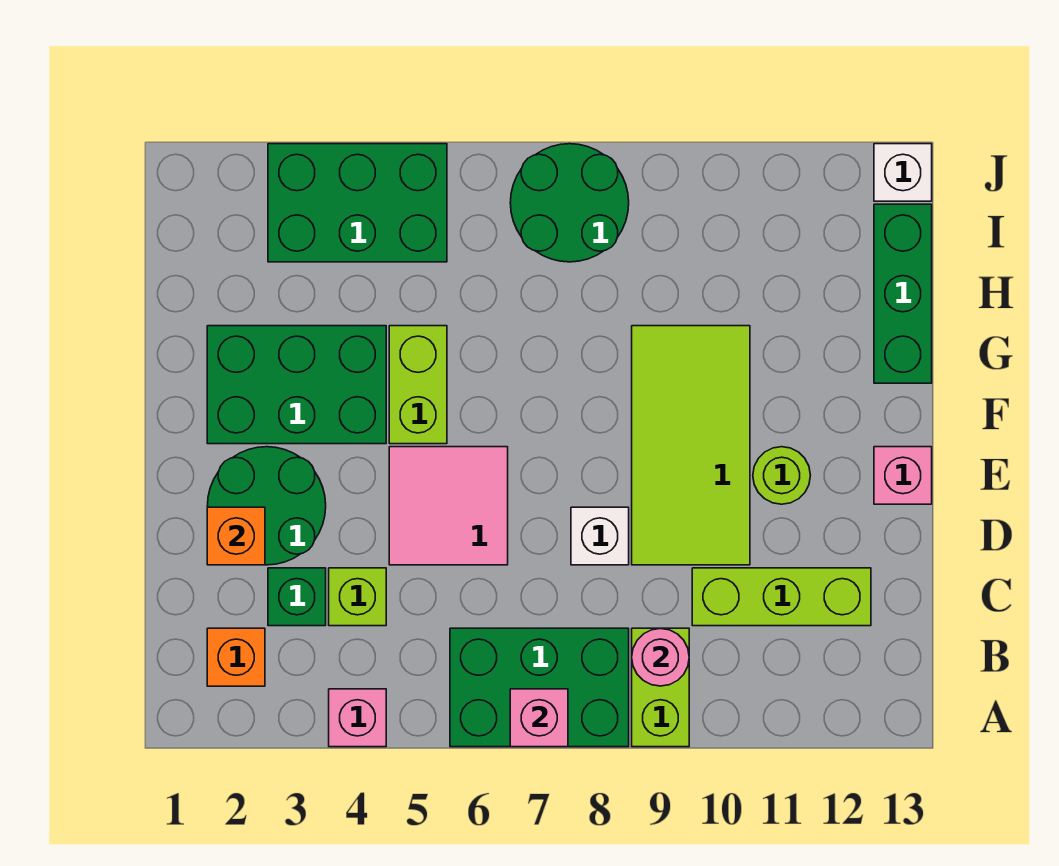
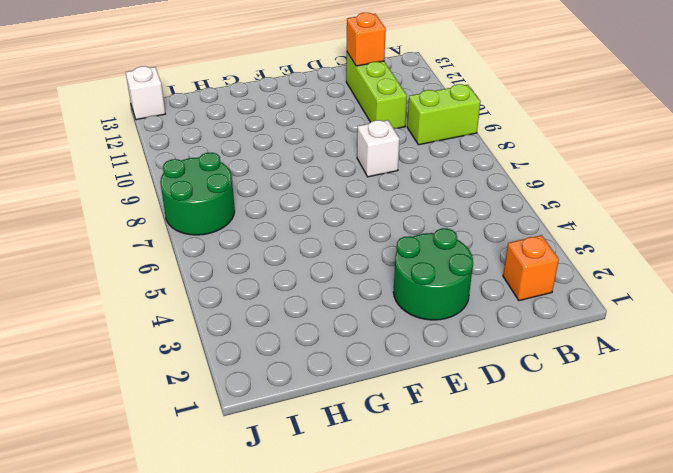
orange 1x1 brick [347,13,386,66] -> orange 1x1 brick moved to [207,507,265,565]
none -> pink 1x1 brick [329,689,386,747]
none -> green 2x3 brick [450,628,629,747]
none -> green 1x1 brick [268,568,326,626]

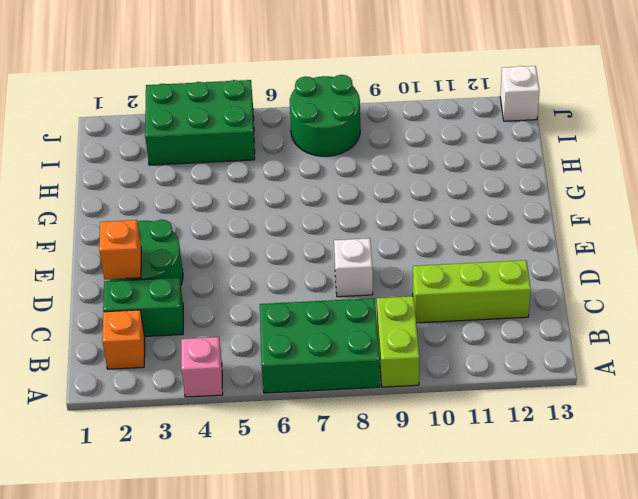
green 1x2 brick [103,278,183,336] -> green 1x1 brick [268,568,326,626]
none -> lime 1x1 brick [329,568,386,626]
none -> pink 2x2 tile [389,447,508,565]
none -> lime 2x4 tile [632,326,750,565]

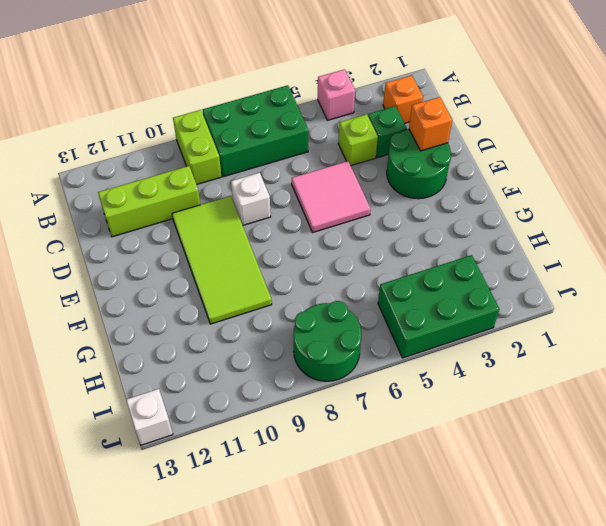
none -> lime 1x1 round brick [753,447,810,504]
none -> pink 1x1 brick [874,447,932,504]
none -> green 2x3 brick [207,326,386,444]

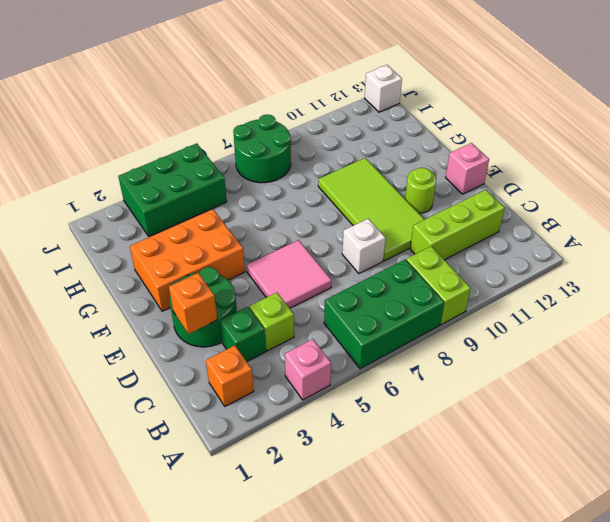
orange 2x3 brick [130,209,245,311] -> green 2x3 brick [207,326,386,444]
none -> lime 1x2 brick [389,326,447,444]
none -> green 1x3 brick [874,204,932,383]
none -> pink 1x1 brick [510,689,568,747]

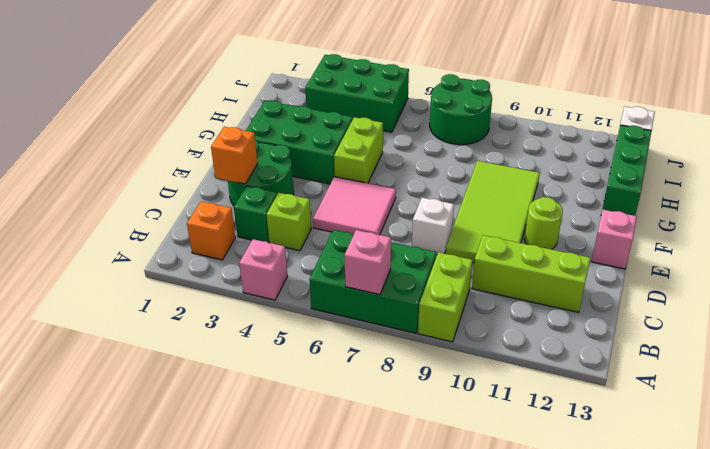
none -> pink 1x1 round brick [632,628,689,686]

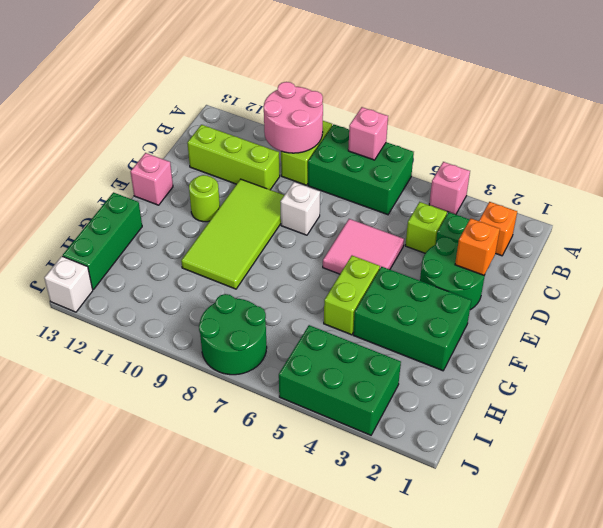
pink 2x2 round brick [264,82,323,153] -> pink 1x1 round brick [632,628,689,686]

